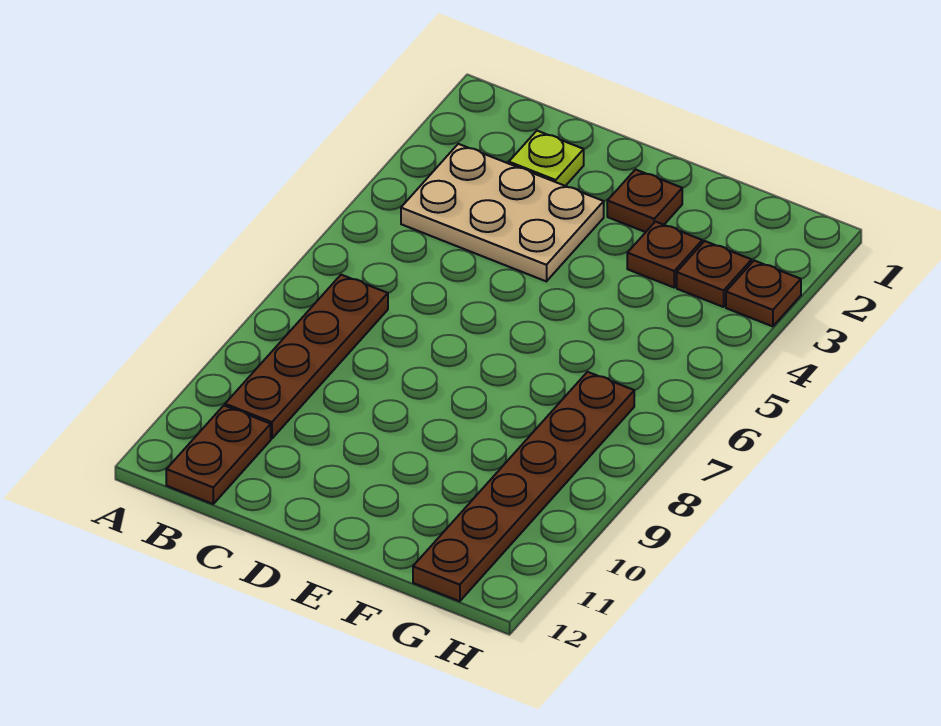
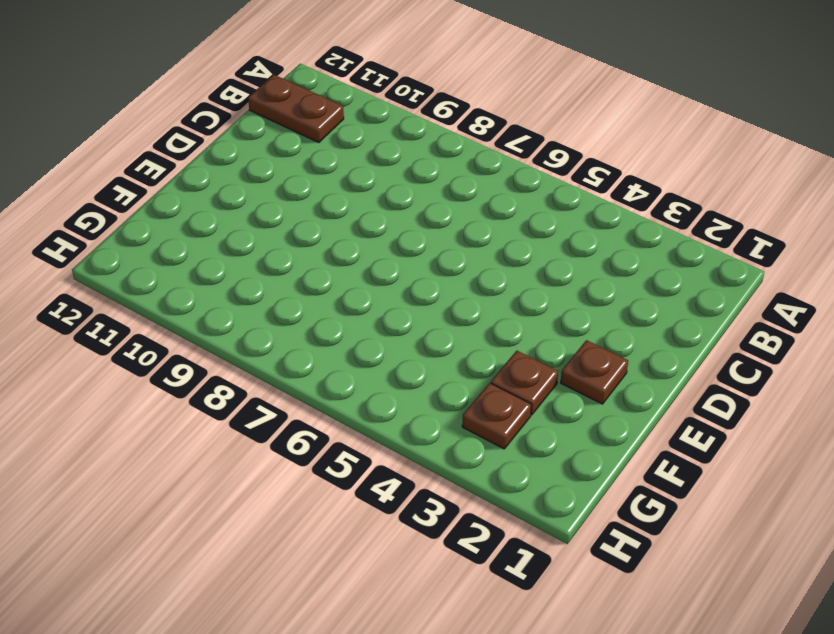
none -> tan 2x3 plate [401,144,604,281]
none -> brown 1x4 plate [225,275,388,439]

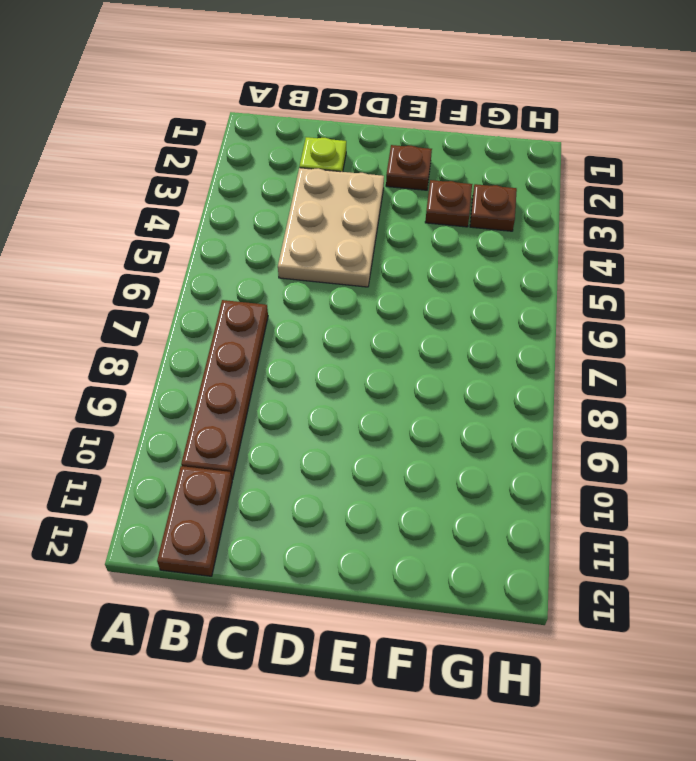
tan 2x3 plate [278,168,384,287] -> tan 2x3 plate turned to [401,144,604,281]
none -> brown 1x6 plate [413,372,634,601]
none -> brown 1x1 plate [726,261,801,326]

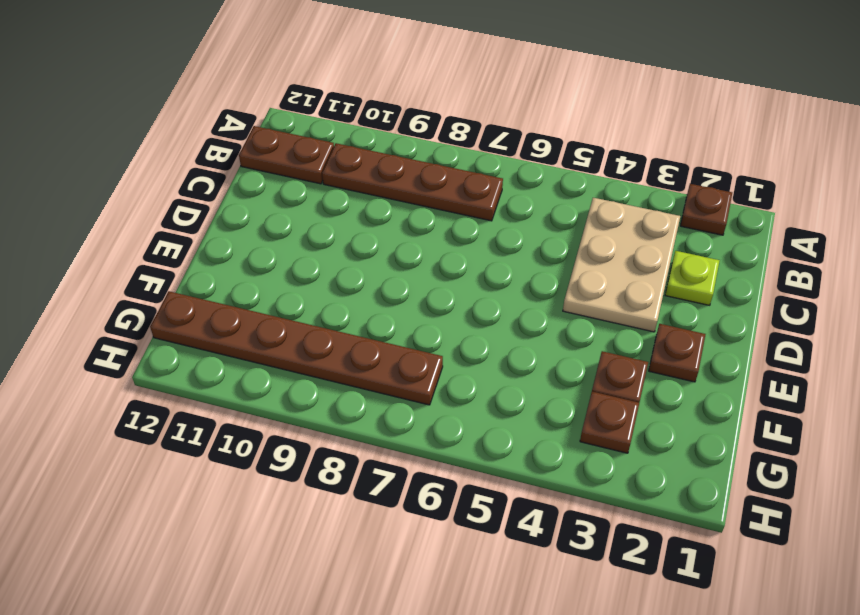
brown 1x1 plate [680,184,732,235] -> brown 1x1 plate moved to [726,261,801,326]

